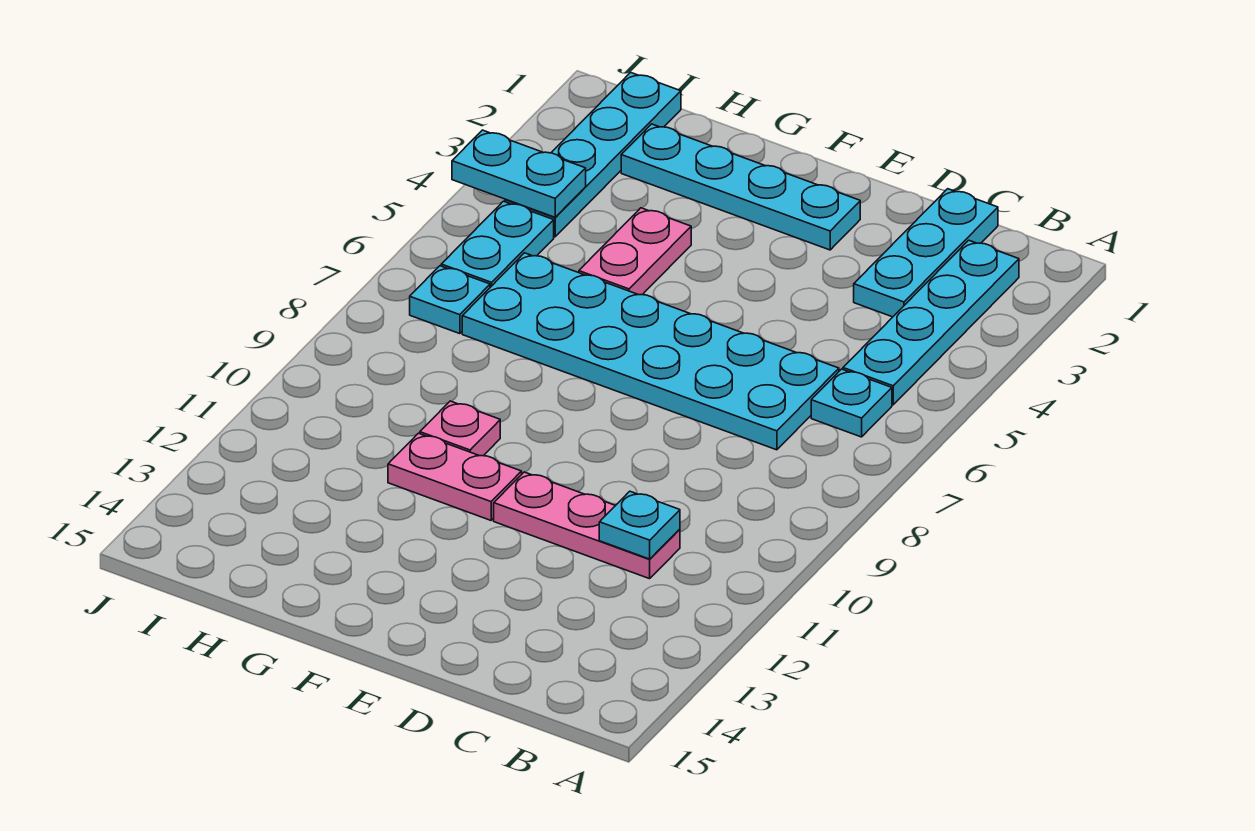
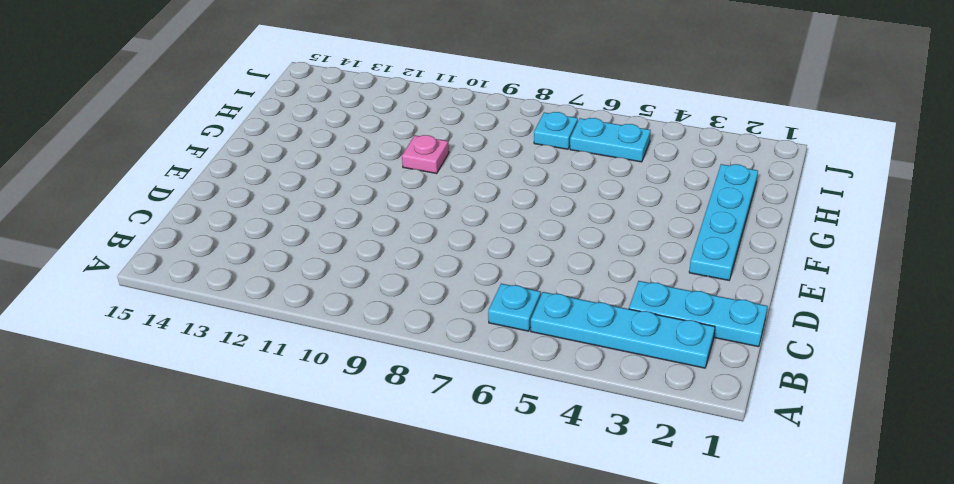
none -> cyan 2x6 plate [462,253,839,450]
none -> pink 1x3 plate [494,472,680,579]
none -> pink 1x2 plate [388,433,522,520]

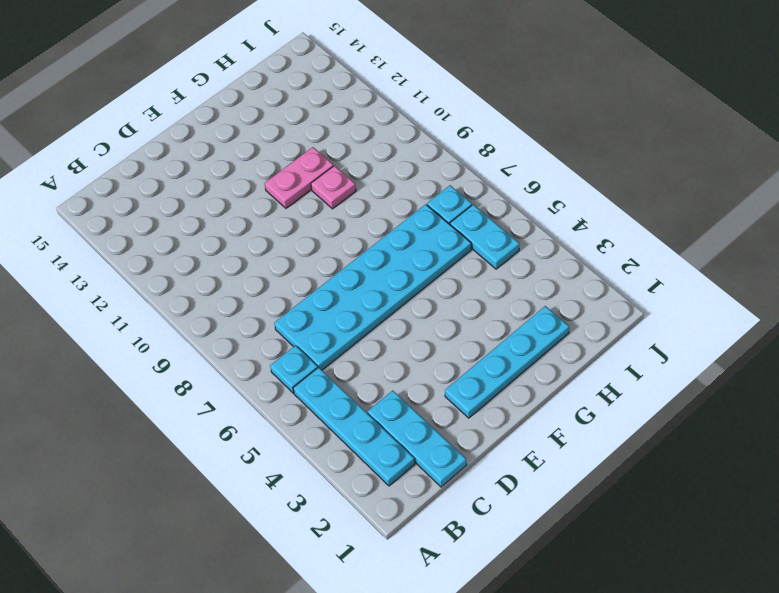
none -> pink 1x3 plate [494,472,680,579]
none -> pink 1x2 plate [579,208,691,295]
none -> cyan 1x4 plate [505,72,681,237]

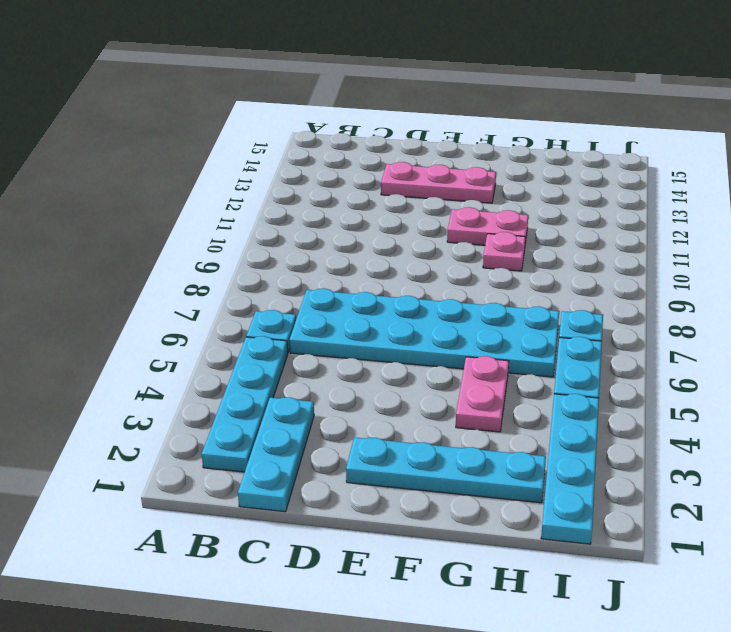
pink 1x3 plate [381,162,496,203] -> pink 1x3 plate moved to [494,472,680,579]
none -> cyan 1x1 plate [599,491,680,559]
none -> cyan 1x2 plate [452,130,586,217]

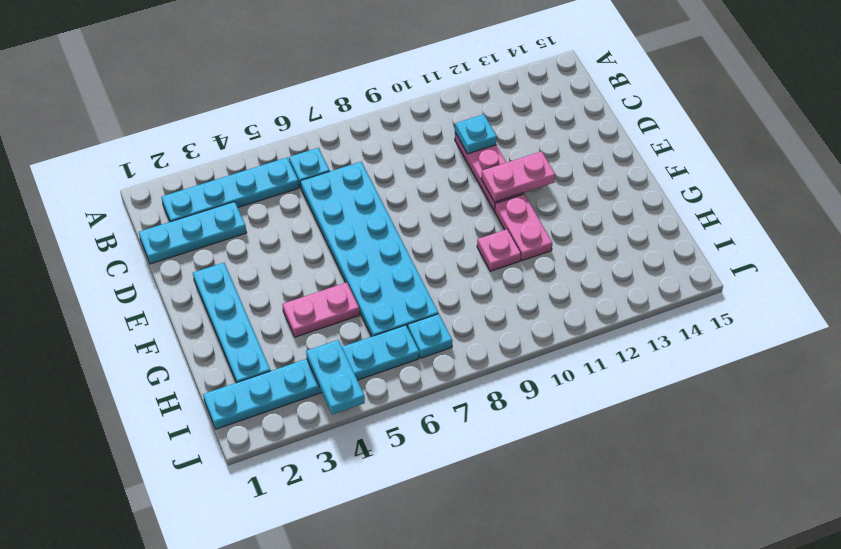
pink 1x2 plate [481,151,555,202] -> none

